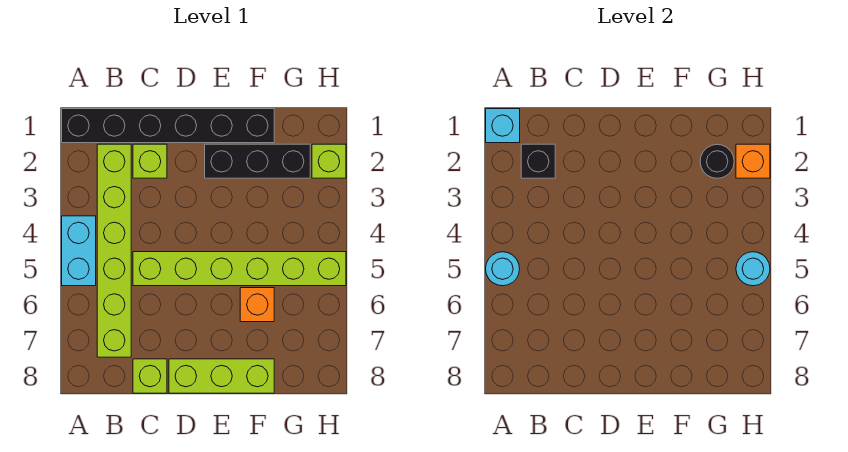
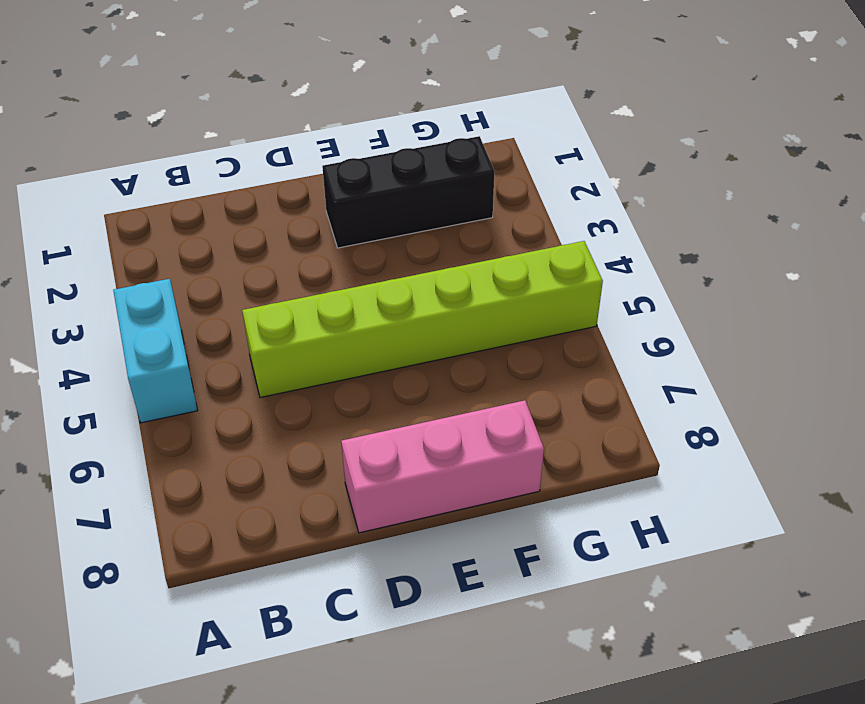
pink 1x3 brick [341,400,544,533] -> lime 1x3 brick [169,359,274,393]
none -> black 1x6 brick [62,109,274,143]
none -> lime 1x6 brick [97,144,131,357]
none -> lime 1x1 brick [133,144,167,178]

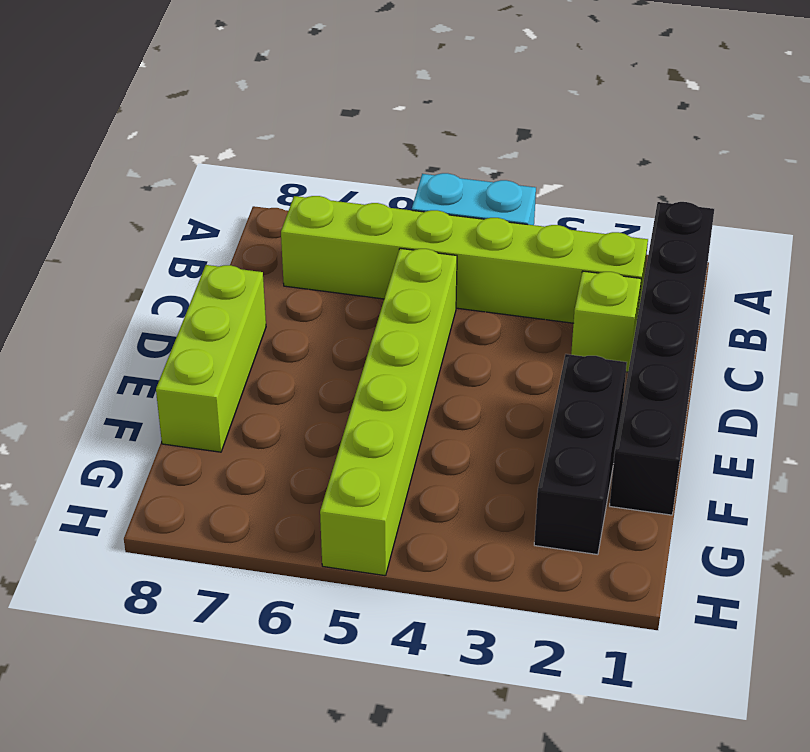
none -> lime 1x1 brick [133,359,167,393]
none -> orange 1x1 brick [240,288,274,322]
none -> lime 1x1 brick [312,144,346,178]

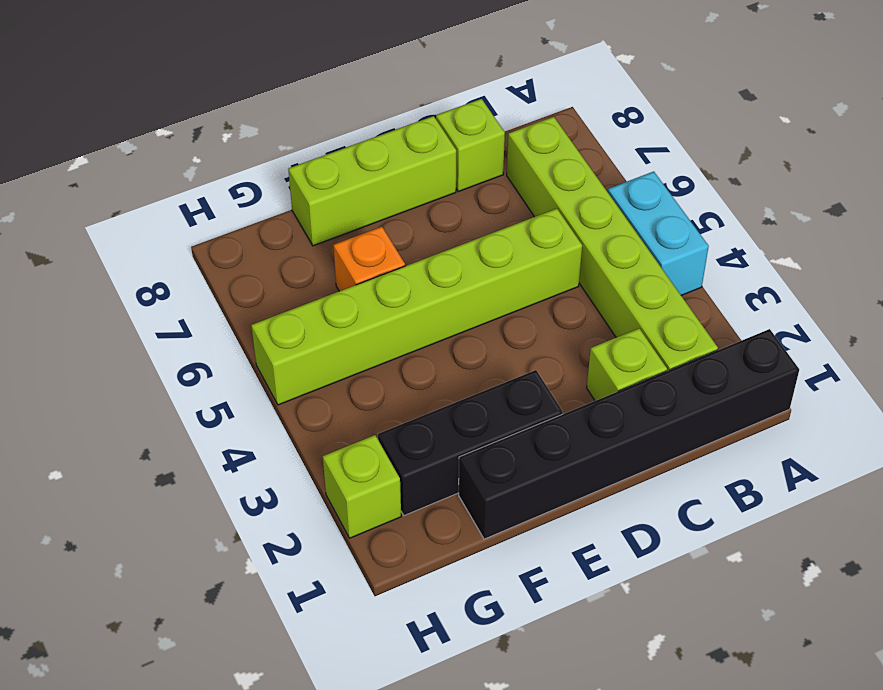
none -> cyan 1x1 brick [486,109,520,143]
none -> cyan 1x1 round brick [486,252,520,286]
none -> black 1x1 brick [521,144,555,178]

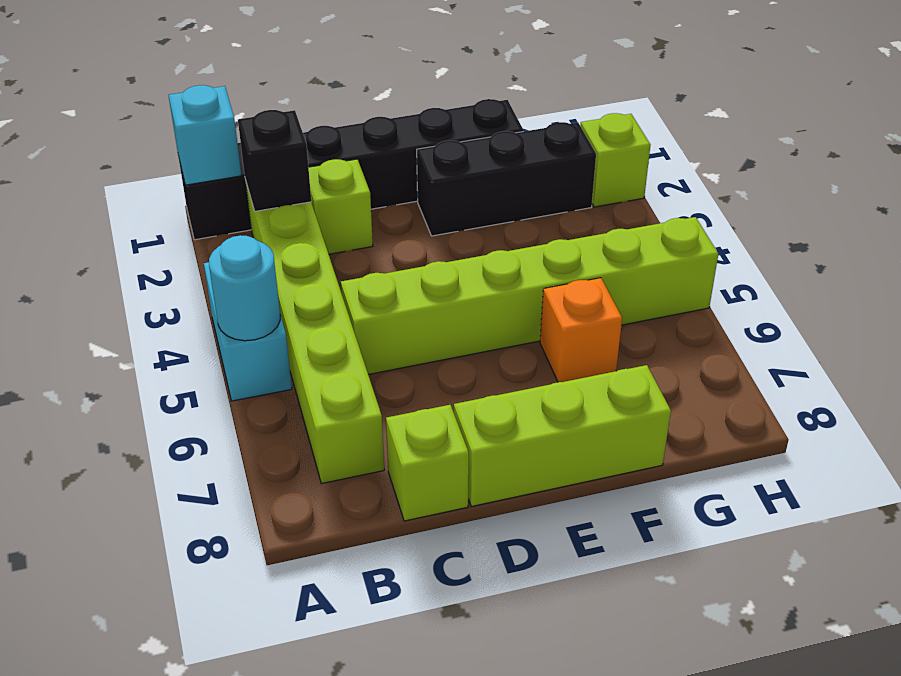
none -> black 1x1 round brick [700,144,734,178]
none -> orange 1x1 brick [736,144,770,178]
none -> cyan 1x1 round brick [736,252,770,286]

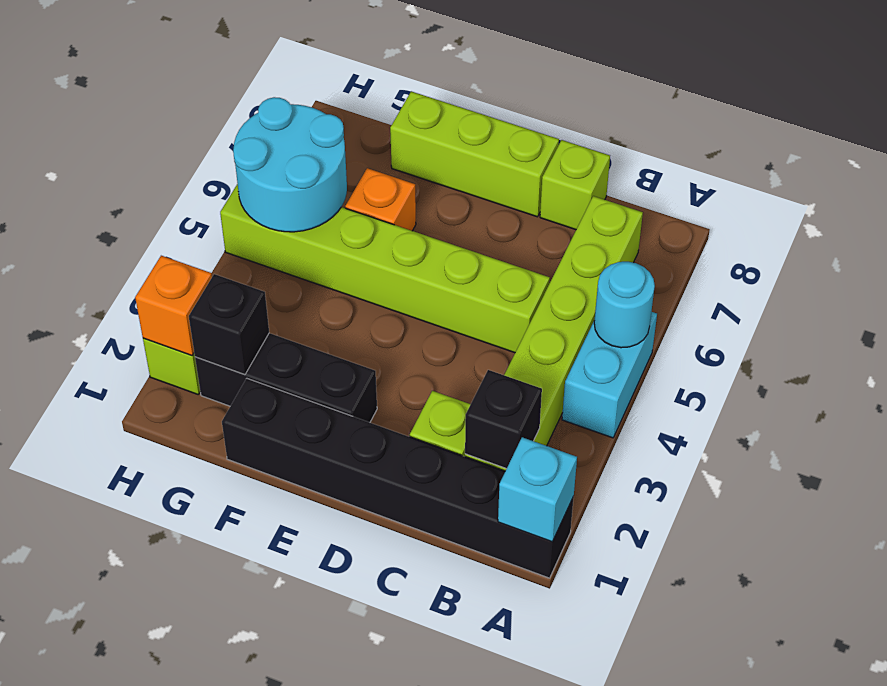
black 1x1 brick [189,274,269,375] -> black 1x1 round brick [700,144,734,178]
cyan 2x2 round brick [233,97,347,232] -> cyan 1x1 round brick [736,252,770,286]

